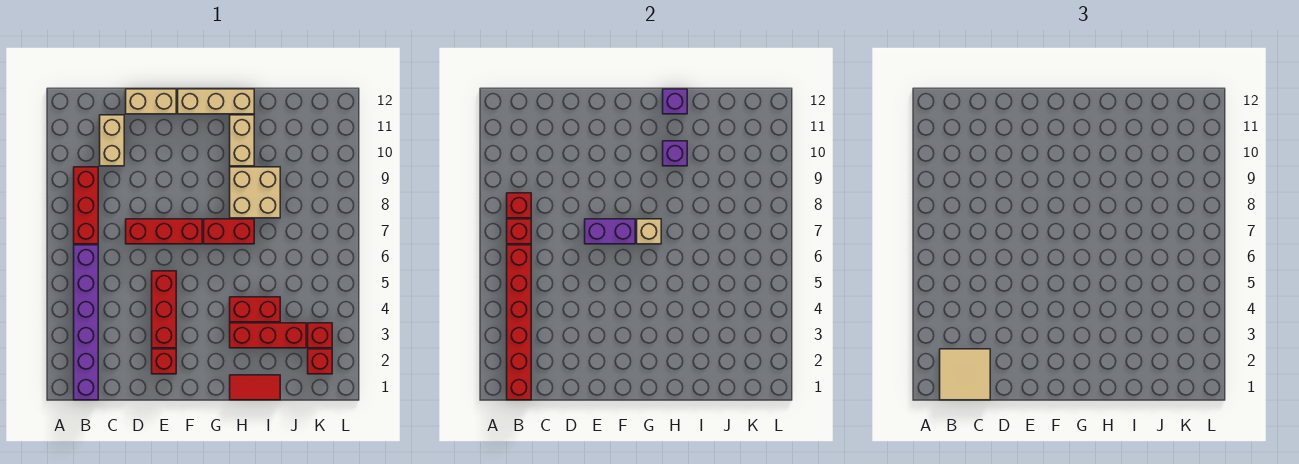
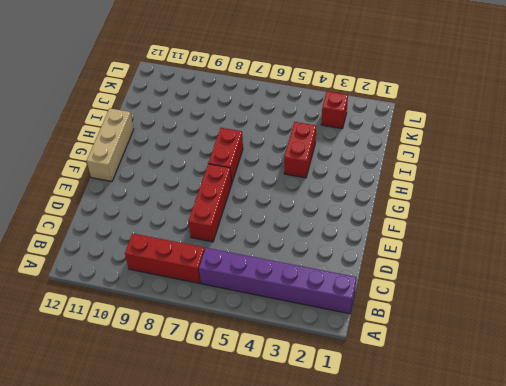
none -> tan 1x2 brick [100,115,124,166]
none -> tan 1x2 brick [126,89,176,114]
none -> red 1x1 brick [152,349,176,374]

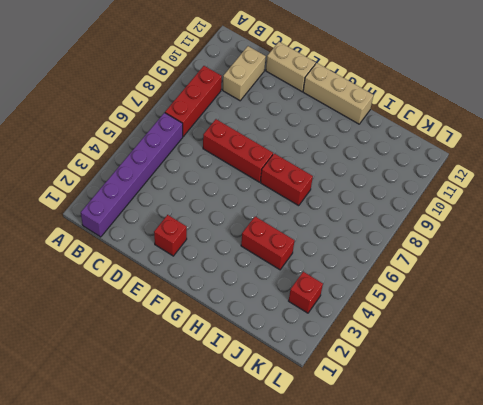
none -> red 1x3 brick [152,271,176,348]
none -> red 1x2 tile [230,375,280,400]
none -> red 1x3 brick [230,323,306,348]

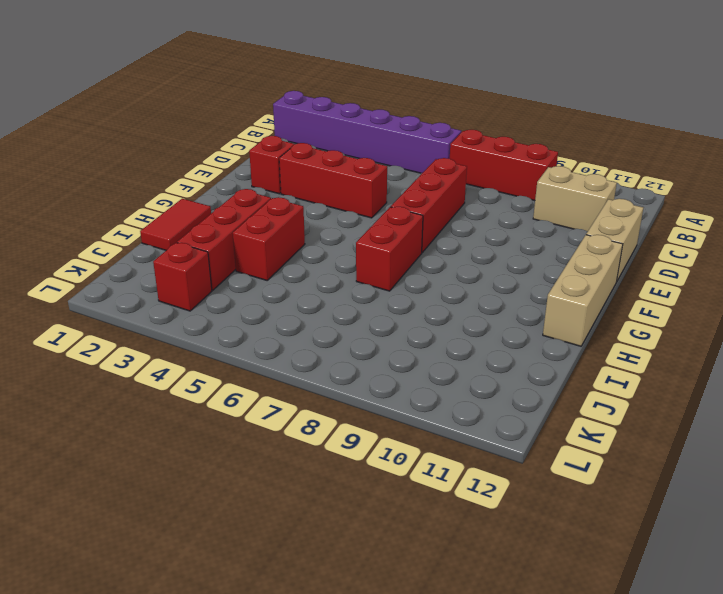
none -> tan 2x2 brick [230,167,280,218]
none -> tan 1x2 brick [230,115,254,166]
none -> red 1x1 brick [308,349,332,374]

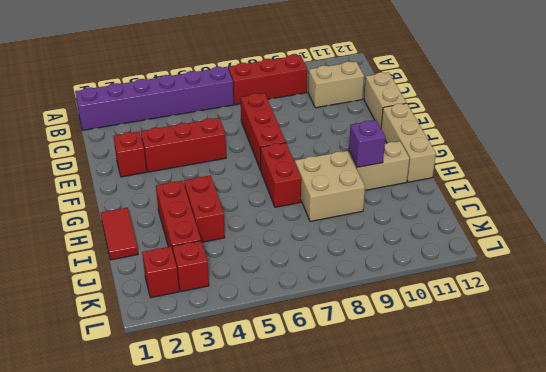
none -> red 1x6 brick [507,245,531,400]
none -> red 1x1 brick [507,219,531,244]
none -> red 1x1 brick [507,193,531,218]

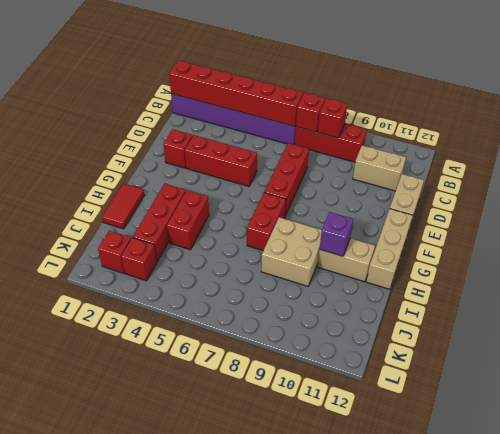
none -> purple 1x2 brick [585,219,635,244]
none -> tan 1x1 brick [637,219,661,244]
none -> purple 1x1 brick [663,89,687,114]

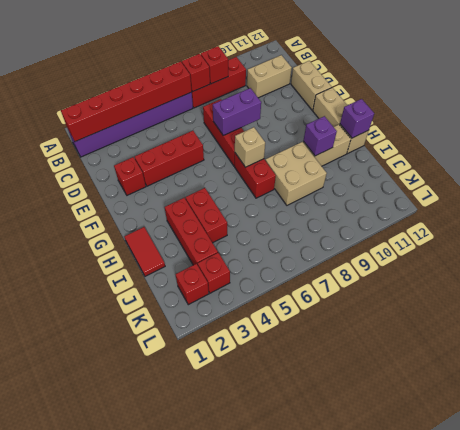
purple 1x2 brick [213,88,261,136] -> purple 1x2 brick turned to [585,219,635,244]
none -> tan 2x2 tile [940,349,990,400]

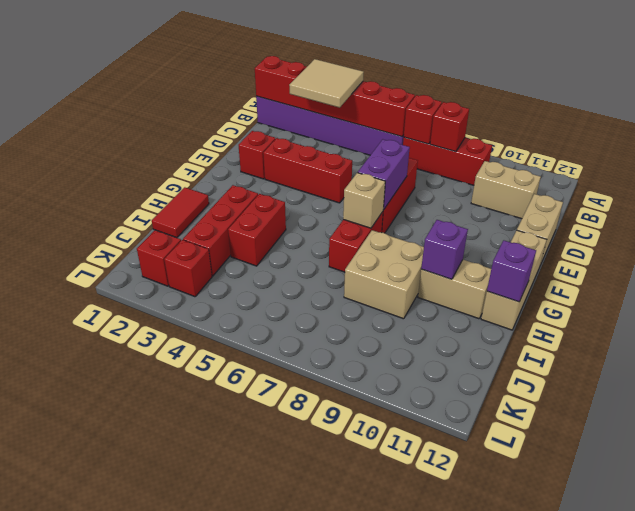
tan 2x2 tile [289,59,364,108] -> tan 2x2 tile moved to [940,349,990,400]

